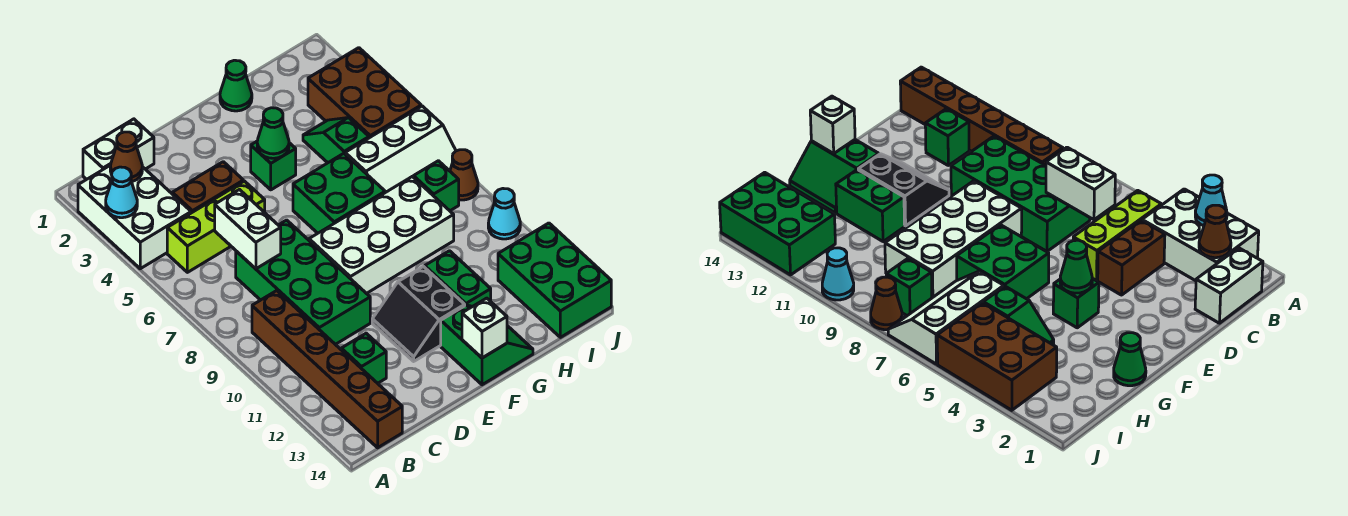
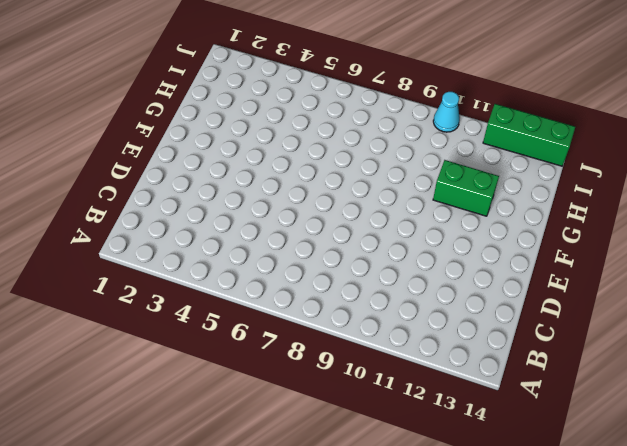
green 1x3 brick [483,104,575,166] -> green 2x3 brick [498,223,611,337]
none -> white 2x3 brick [78,165,191,269]
none -> white 1x2 brick [83,119,154,180]
none -> lime 1x3 brick [167,181,265,272]

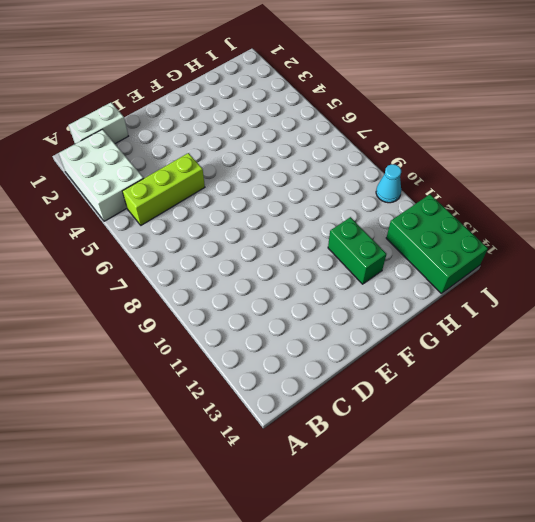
none -> brown 1x6 brick [252,291,402,448]
none -> brown 1x2 brick [172,162,243,213]
none -> green 2x4 brick [236,220,370,344]

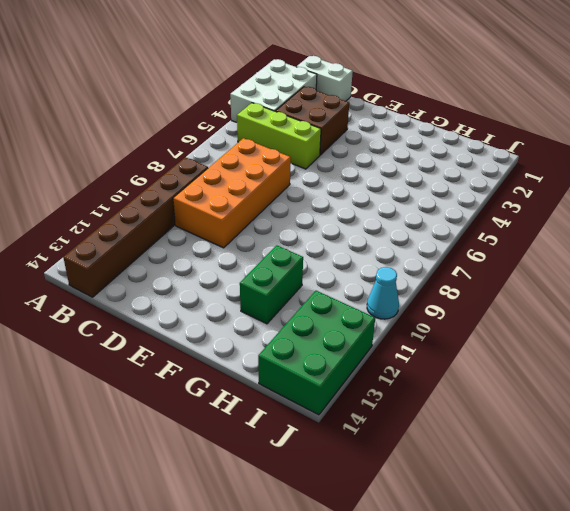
brown 2x2 brick [276,86,349,155] -> brown 1x2 brick [172,162,243,213]
orange 2x4 brick [173,138,291,248] -> green 2x4 brick [236,220,370,344]
none -> green 1x1 brick [341,333,386,383]
none -> white 2x4 brick [309,177,454,294]
none -> black 2x2 slope [372,267,465,361]

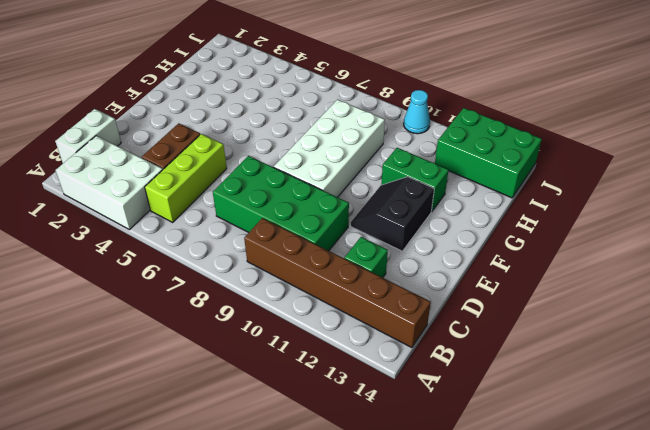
black 2x2 slope [350,177,434,251] -> black 2x2 slope turned to [372,267,465,361]
none -> green 1x1 brick [251,141,296,190]
none -> green 2x2 brick [293,153,385,233]
none -> green 2x2 slope [441,305,533,385]

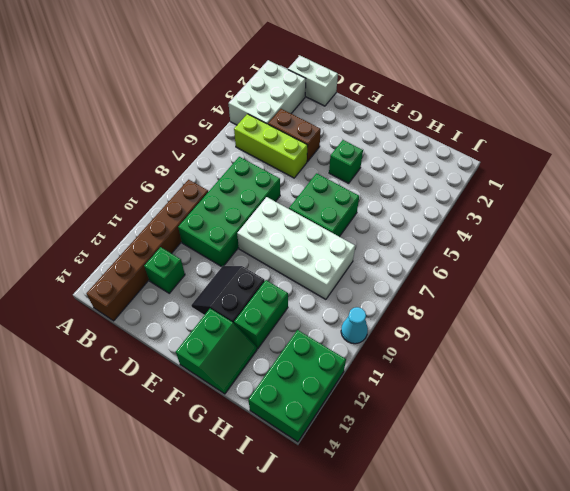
none -> green 1x1 cone [220,60,252,111]
none -> green 1x2 slope [303,118,369,163]
none -> white 2x3 slope [345,106,456,192]

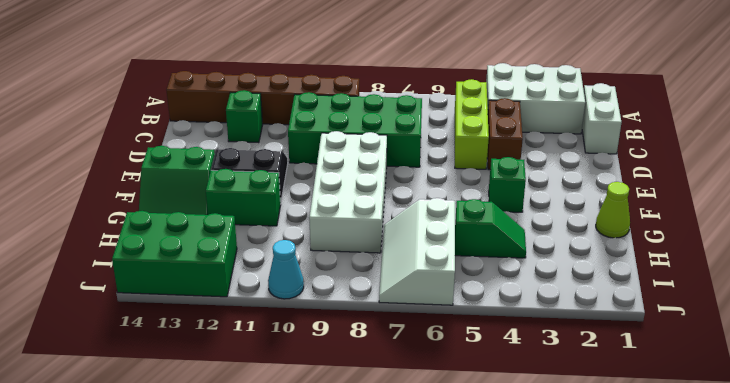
lime 1x1 cone [596,182,630,238] -> green 1x1 cone [220,60,252,111]
none -> green 2x2 brick [293,153,385,233]
none -> brown 2x3 brick [308,48,421,138]
none -> green 1x1 brick [414,161,459,211]

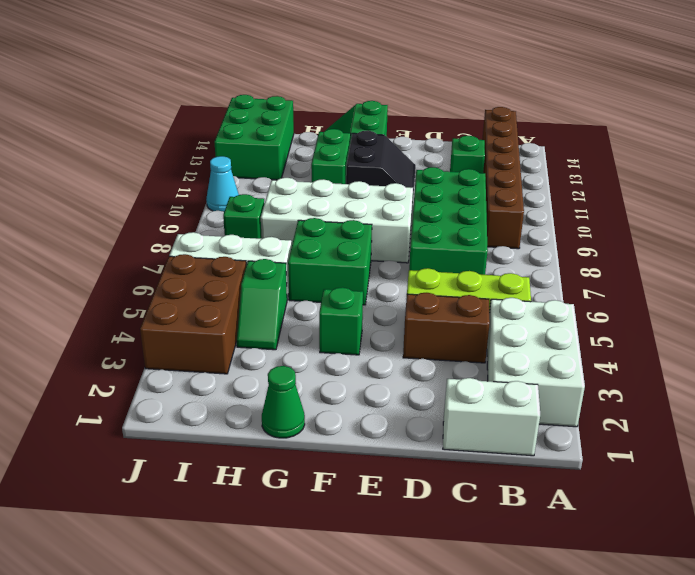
none -> brown 1x1 cone [450,150,478,200]
none -> cyan 1x1 cone [106,167,137,218]
none -> brown 1x1 cone [110,132,142,182]

